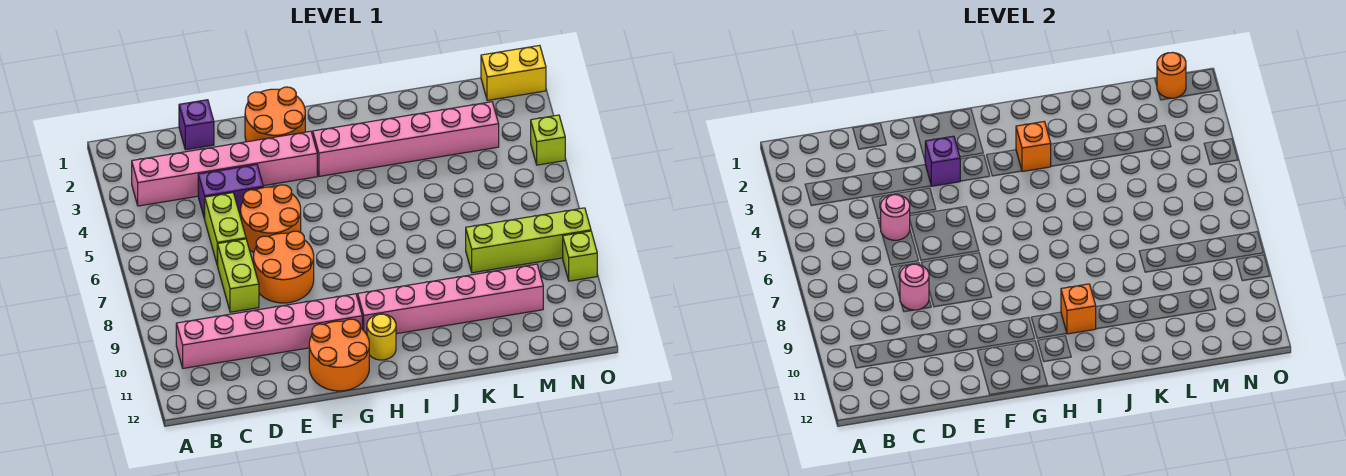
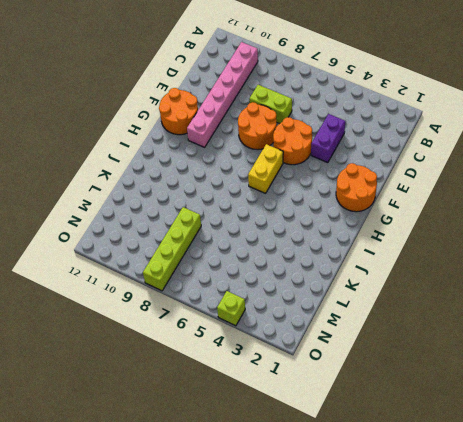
yellow 1x2 brick [248,144,283,193] -> yellow 1x2 brick moved to [481,45,546,101]
none -> pink 1x6 brick [132,131,317,206]
none -> purple 1x1 brick [179,100,214,150]
none -> lime 1x2 brick [205,193,246,266]

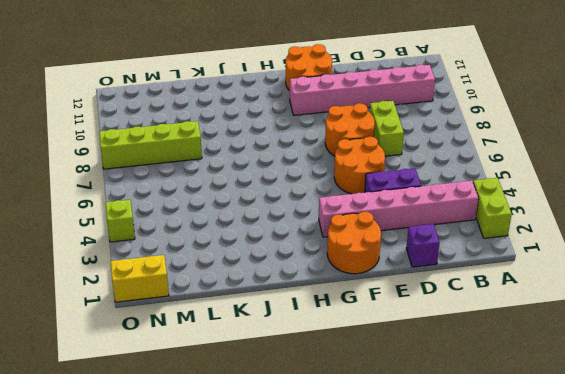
lime 1x2 brick [473,178,512,238] -> lime 1x2 brick moved to [205,193,246,266]
none -> pink 1x6 brick [313,102,499,176]
none -> pink 1x6 brick [358,264,543,334]
none -> yellow 1x1 round brick [367,314,396,360]

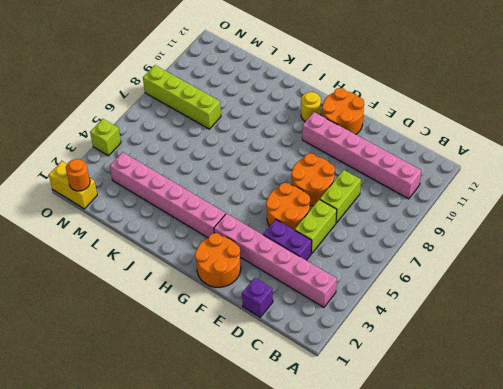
none -> pink 1x6 brick [358,264,543,334]
none -> lime 1x1 brick [563,231,597,281]
none -> pink 1x1 round brick [880,195,910,240]

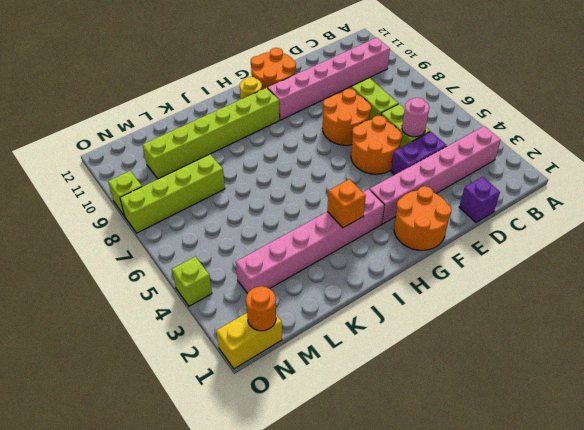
lime 1x6 brick [143,88,280,179] -> pink 1x6 brick [358,264,543,334]
none -> pink 1x1 round brick [900,264,929,310]
none -> purple 1x1 brick [925,136,960,186]
none -> orange 1x1 brick [1061,284,1096,334]

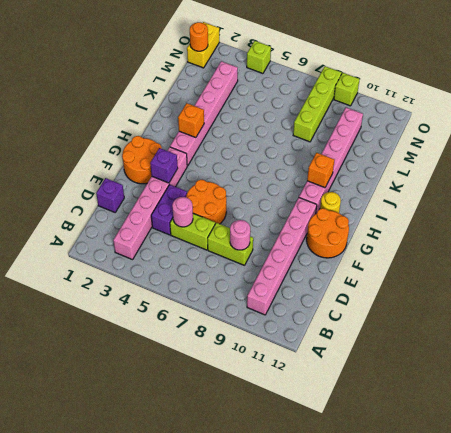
none -> orange 2x2 round brick [253,231,314,303]

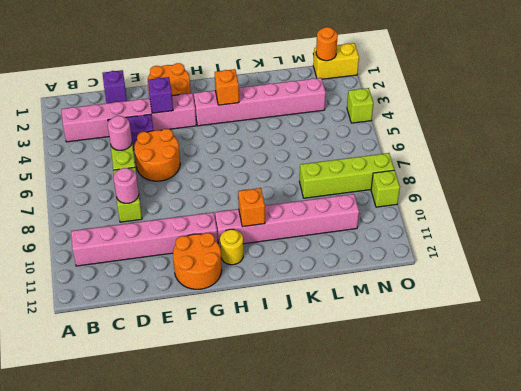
none -> orange 2x2 round brick [253,231,314,303]

